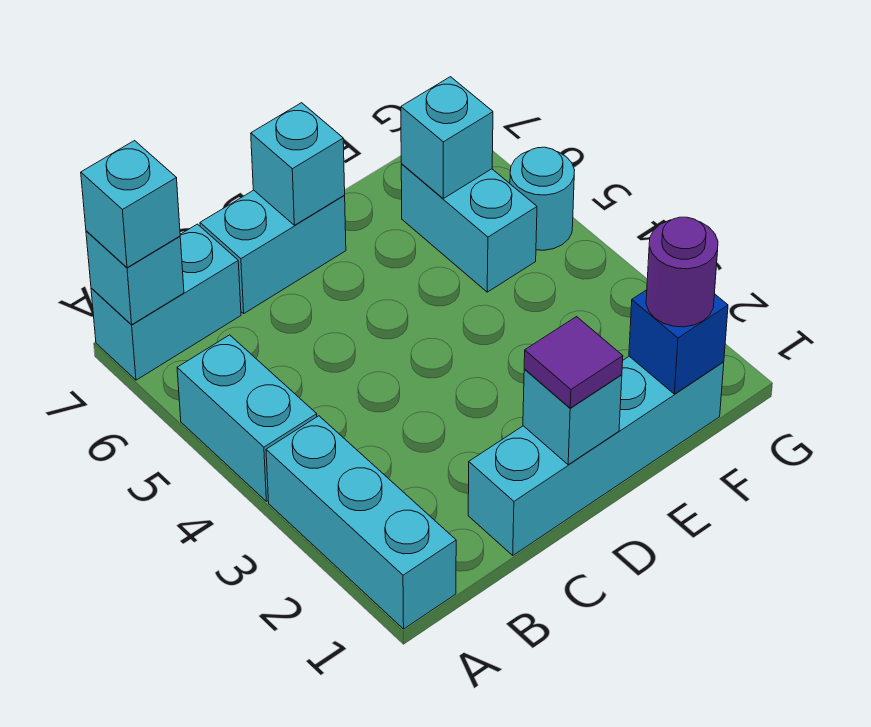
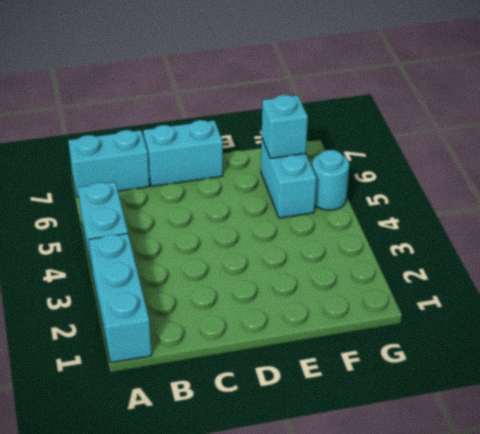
none -> cyan 1x4 brick [468,356,724,555]
none -> cyan 1x1 brick [86,231,184,325]
none -> cyan 1x1 brick [523,369,622,465]

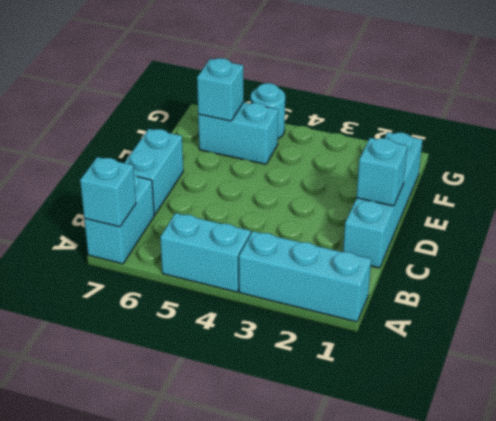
none -> cyan 1x1 brick [251,103,345,225]
none -> blue 1x1 brick [629,290,728,394]
none -> cyan 1x1 brick [81,141,180,268]

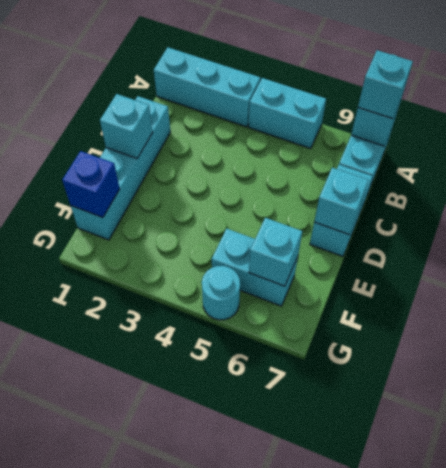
none -> purple 1x1 tile [524,317,623,408]
none -> purple 1x1 round brick [646,217,718,327]

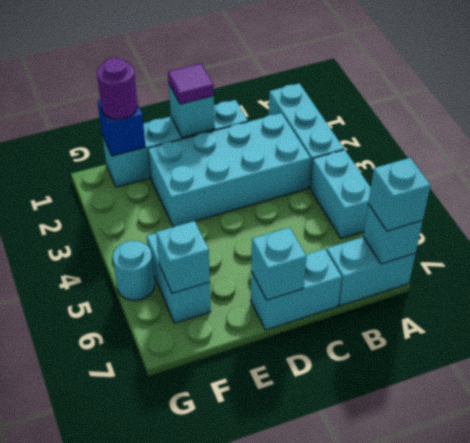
cyan 2x4 brick [148,113,310,227] -> none

